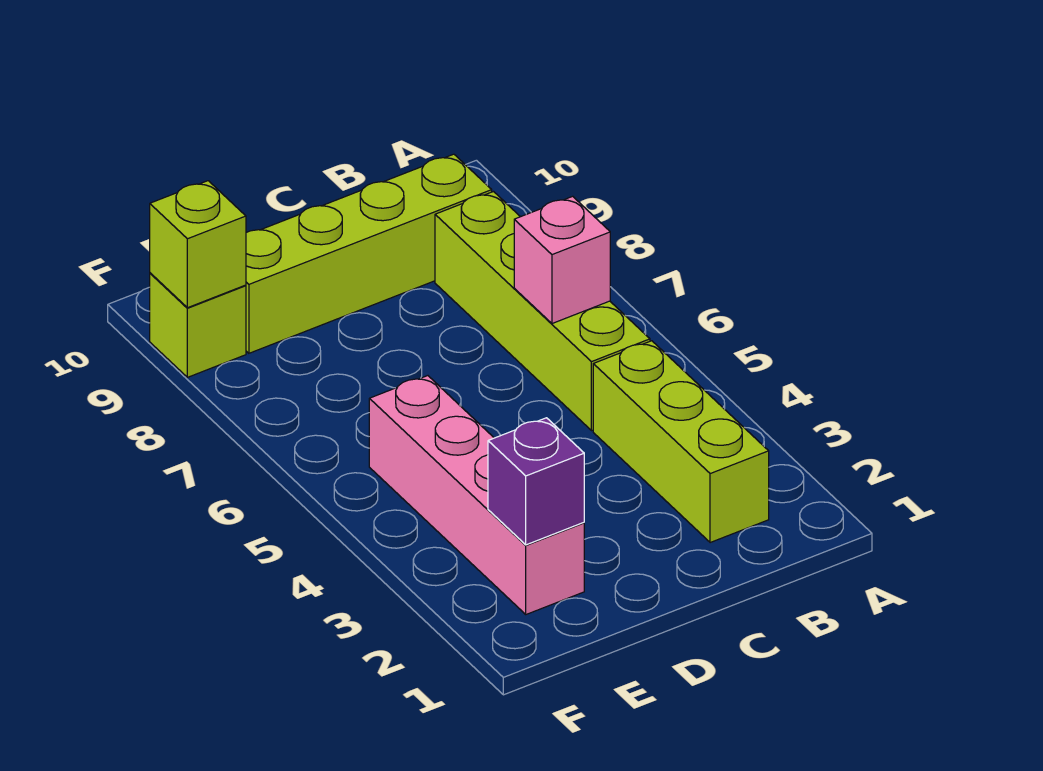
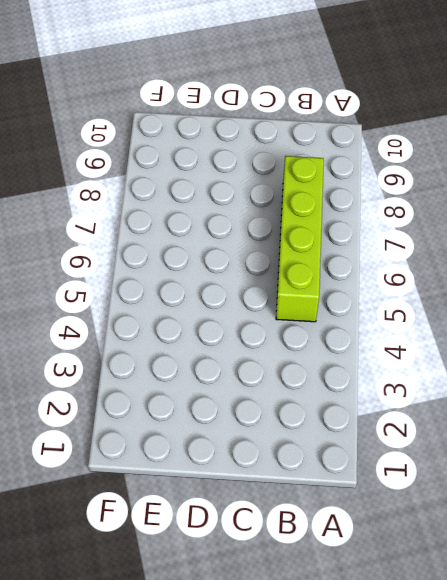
none -> lime 1x3 brick [593,341,769,543]
none -> lime 1x4 brick [246,154,492,353]

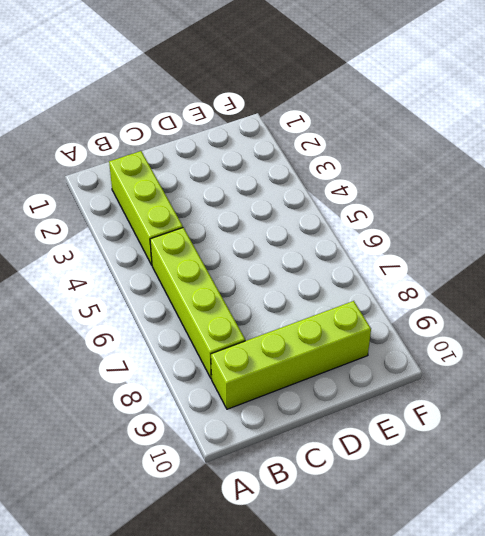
none -> pink 1x4 brick [369,376,584,614]
none -> lime 1x1 brick [150,273,246,377]

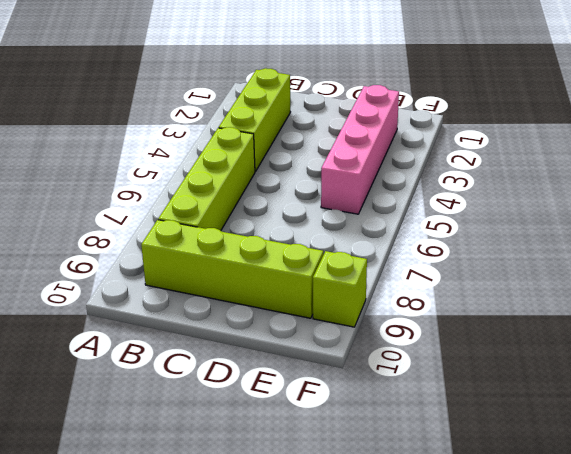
none -> pink 1x1 brick [514,196,610,324]
none -> purple 1x1 brick [488,418,584,545]

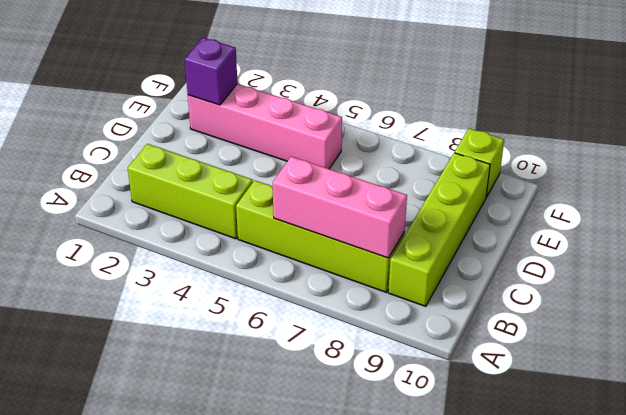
pink 1x3 brick [273,157,407,258] -> pink 1x1 brick [514,196,610,324]
none -> lime 1x1 brick [150,181,246,308]

